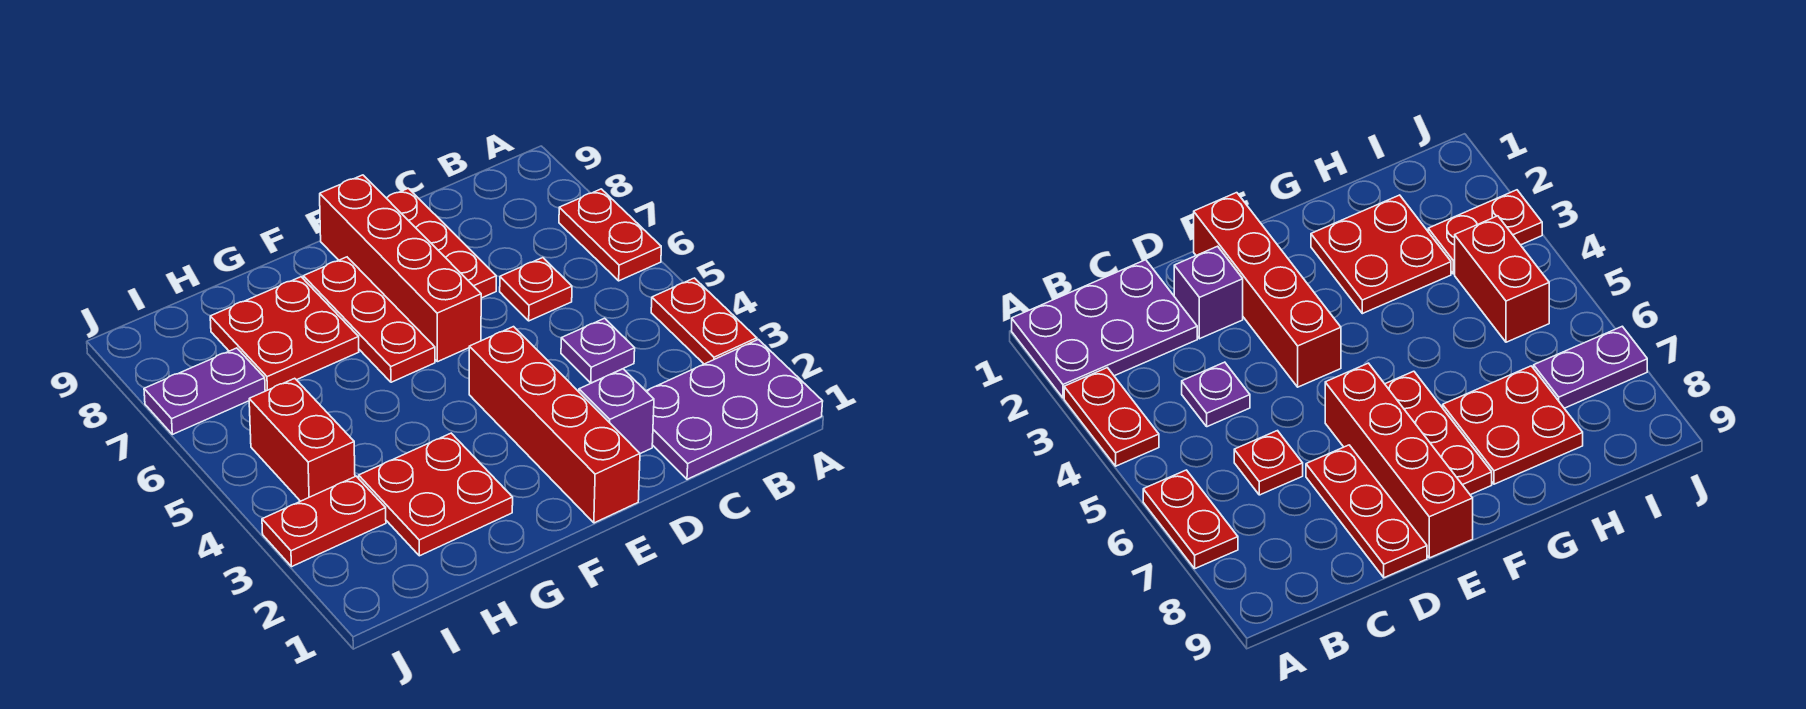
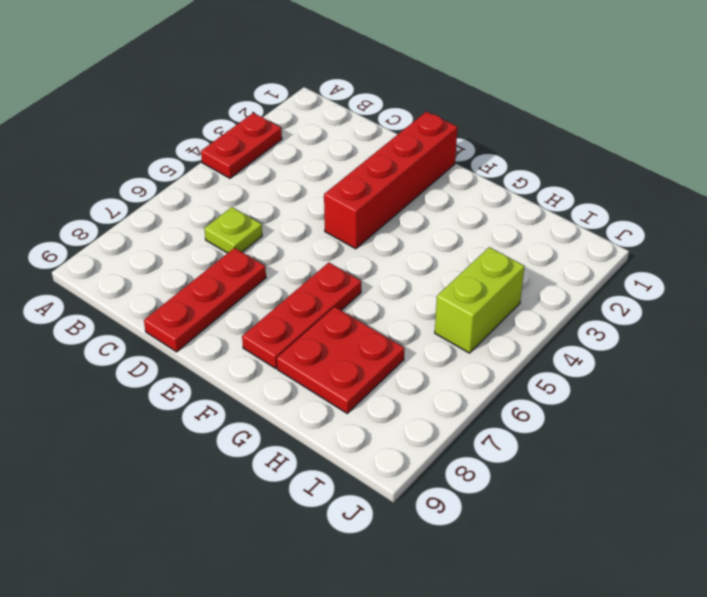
lime 1x1 plate [204,207,262,253] -> red 1x1 plate [500,258,572,321]
lime 1x2 brick [435,247,525,353] -> red 1x2 brick [249,378,355,501]
none -> purple 2x3 plate [646,339,823,479]
none -> red 1x2 plate [559,189,661,281]
none -> purple 1x1 plate [561,318,635,383]

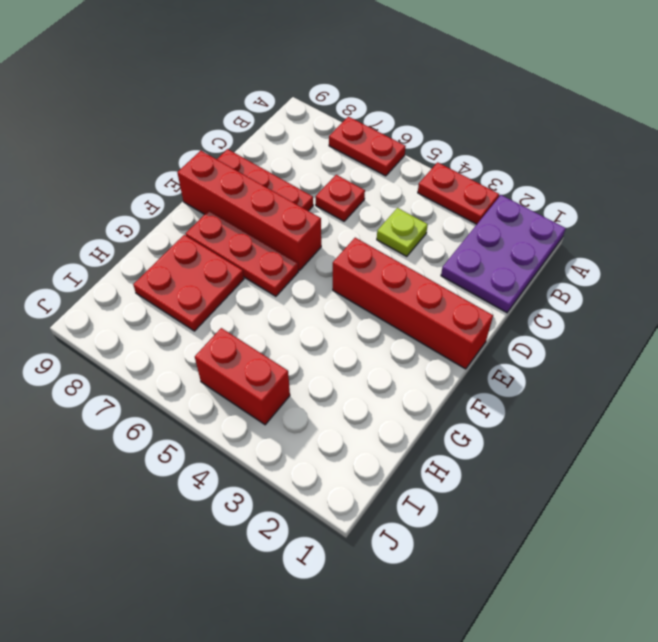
lime 1x1 plate [377,208,428,257] -> purple 1x1 plate [561,318,635,383]
none -> purple 1x1 brick [579,369,654,454]
none -> red 2x2 plate [359,433,513,556]
none -> red 1x2 plate [262,476,386,567]

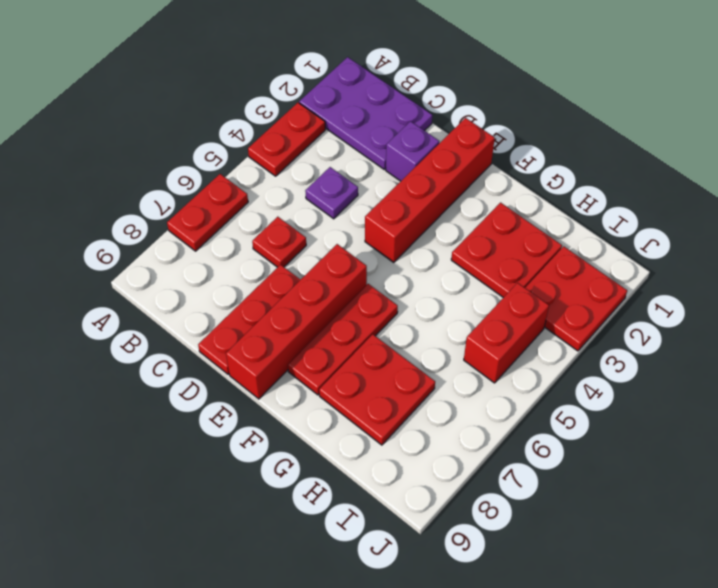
red 2x2 plate [525,246,627,351] -> red 1x2 plate [262,476,386,567]
none -> purple 1x2 plate [144,348,265,434]

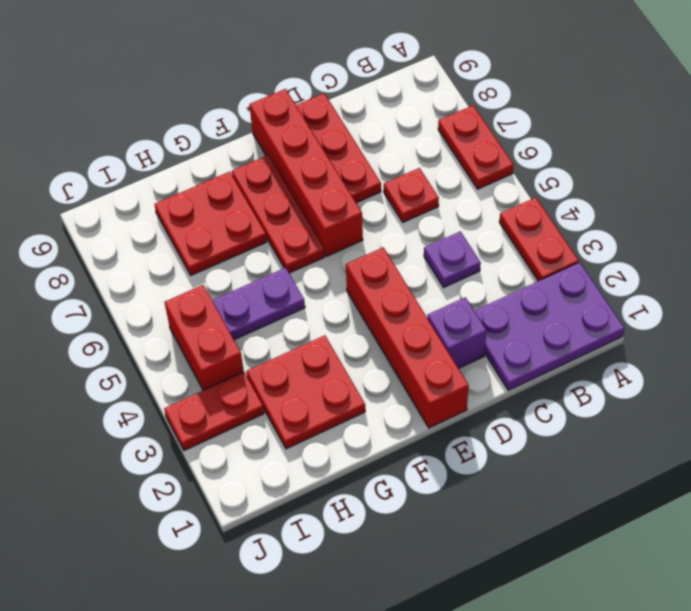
purple 1x2 plate [212,268,305,340] -> purple 1x2 plate moved to [144,348,265,434]

